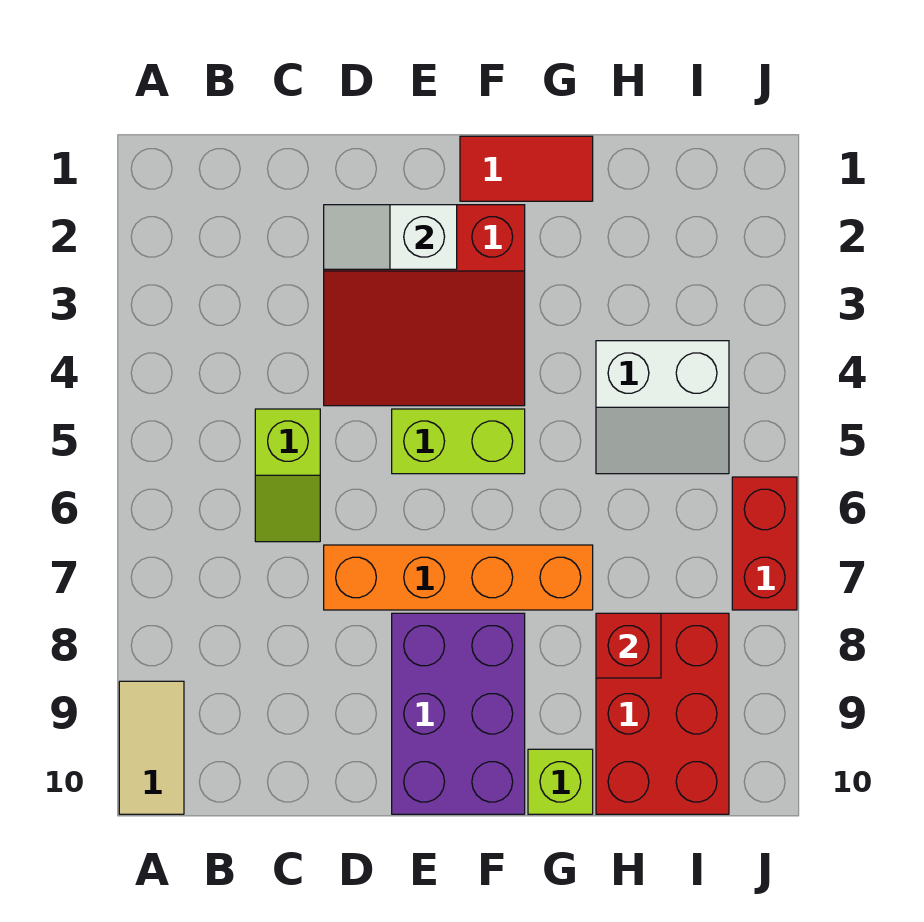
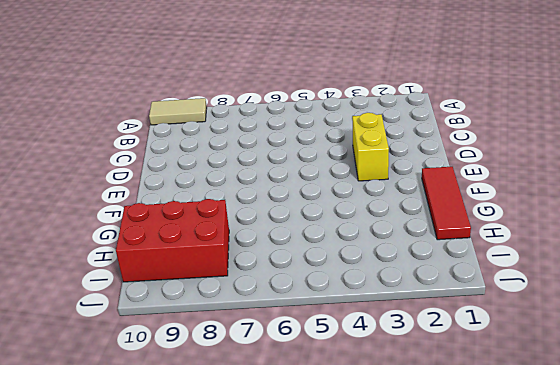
yellow 1x2 brick [352,113,389,181] -> red 3x3 slope [324,205,525,406]
red 1x3 tile [422,167,471,240] -> red 1x2 tile [460,136,593,201]
none -> lime 1x2 slope [255,409,320,542]
none -> orange 1x4 brick [324,545,593,610]
none -> lime 1x2 brick [392,409,525,474]

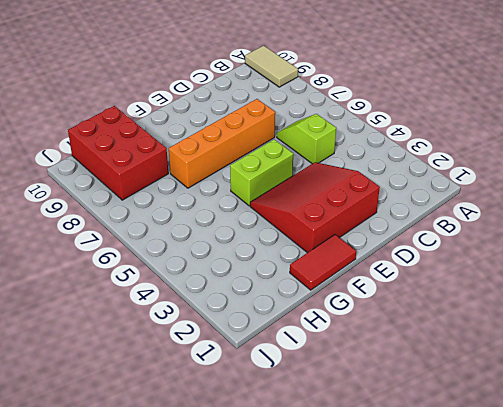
none -> purple 2x3 brick [392,613,525,814]
none -> lime 1x1 brick [528,749,593,814]
none -> white 2x2 slope [596,341,729,474]

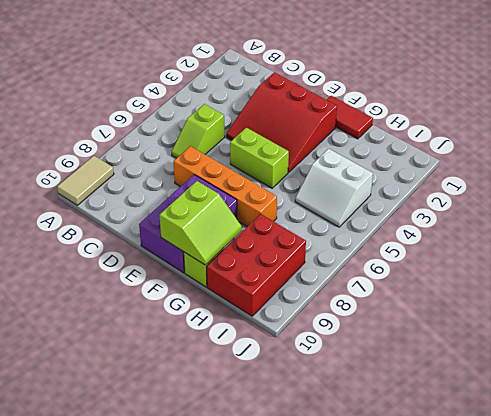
lime 2x2 slope [159,181,242,265] -> none
none -> red 1x2 brick [732,477,797,610]
none -> white 1x2 slope [324,205,457,269]
none -> red 1x1 brick [596,613,661,678]

